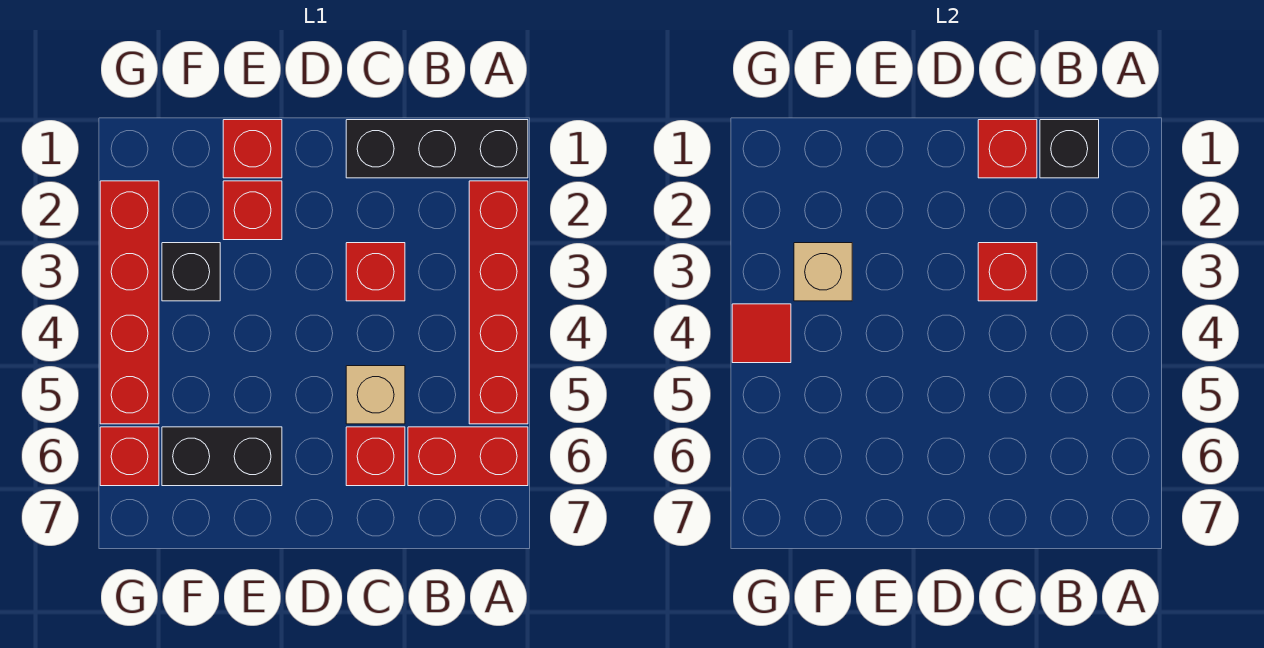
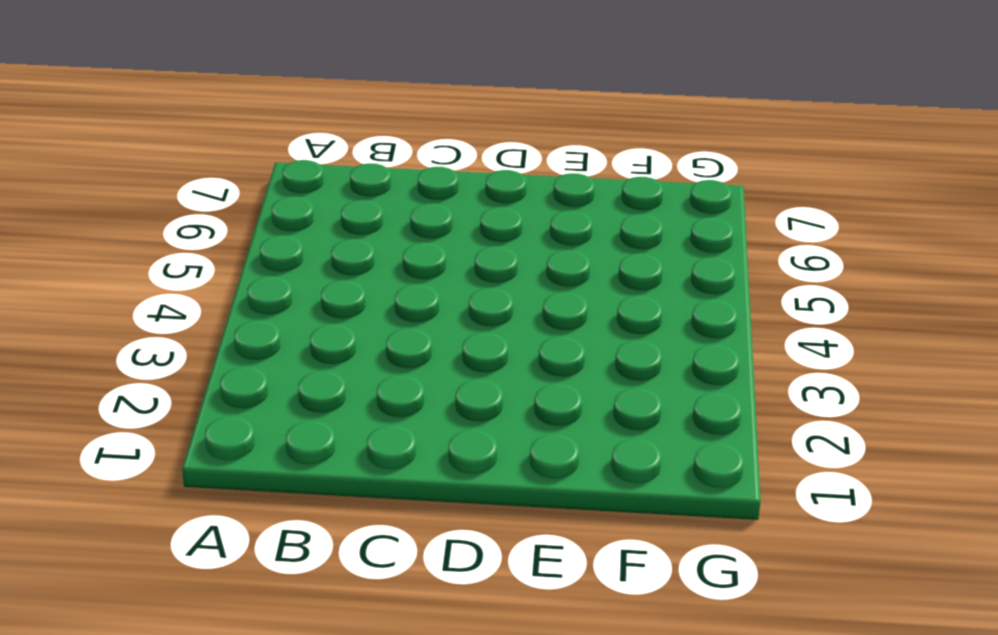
none -> black 1x3 brick [346,120,528,178]
none -> red 1x4 brick [469,181,528,424]
none -> red 1x2 brick [408,427,528,486]

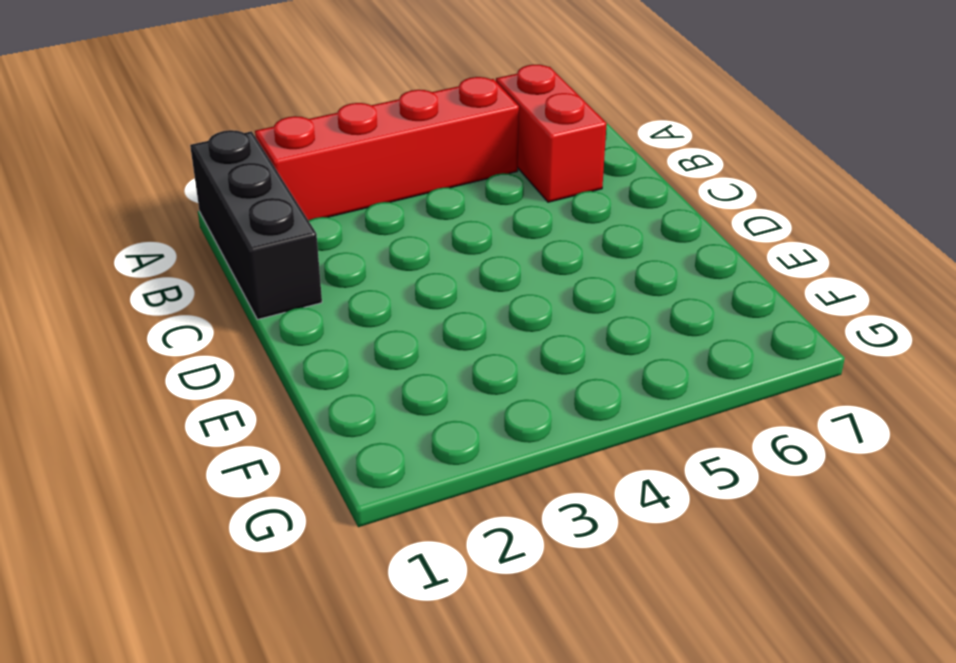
none -> red 1x1 brick [346,243,405,301]
none -> tan 1x1 brick [346,366,405,424]
none -> red 1x1 brick [346,427,405,486]

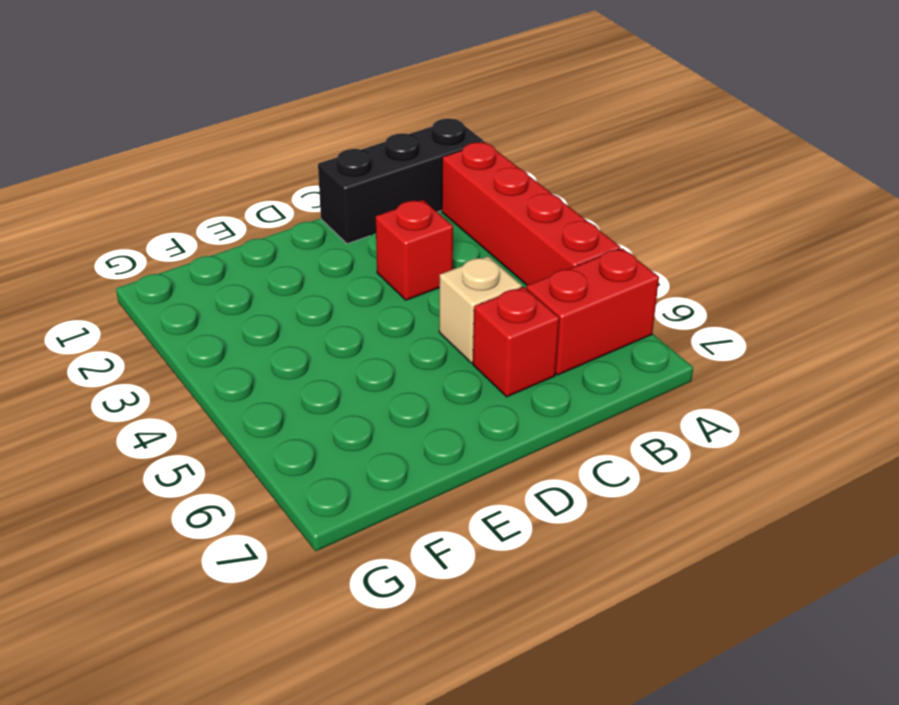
none -> red 1x1 brick [223,120,282,178]
none -> red 1x1 brick [223,181,282,240]
none -> black 1x2 brick [162,427,282,486]

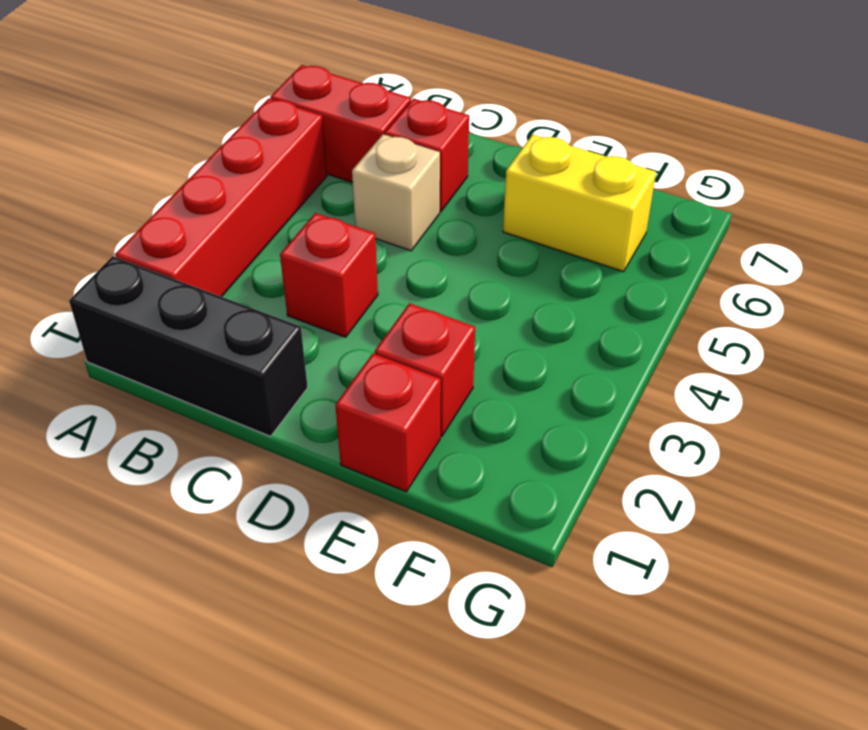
yellow 1x2 brick [503,135,656,272] -> black 1x2 brick [162,427,282,486]
none -> black 1x1 brick [162,243,220,301]
none -> red 1x4 brick [100,181,159,424]
none -> red 1x1 brick [100,427,159,486]

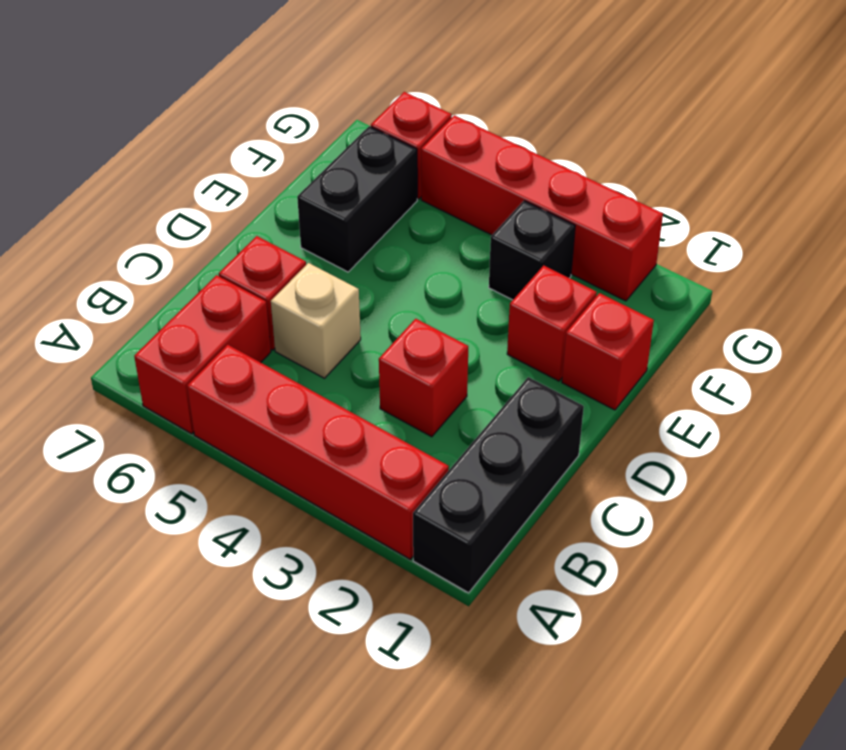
none -> black 1x1 brick [1040,120,1099,178]
none -> red 1x1 brick [978,120,1037,178]
none -> red 1x1 brick [978,243,1037,301]

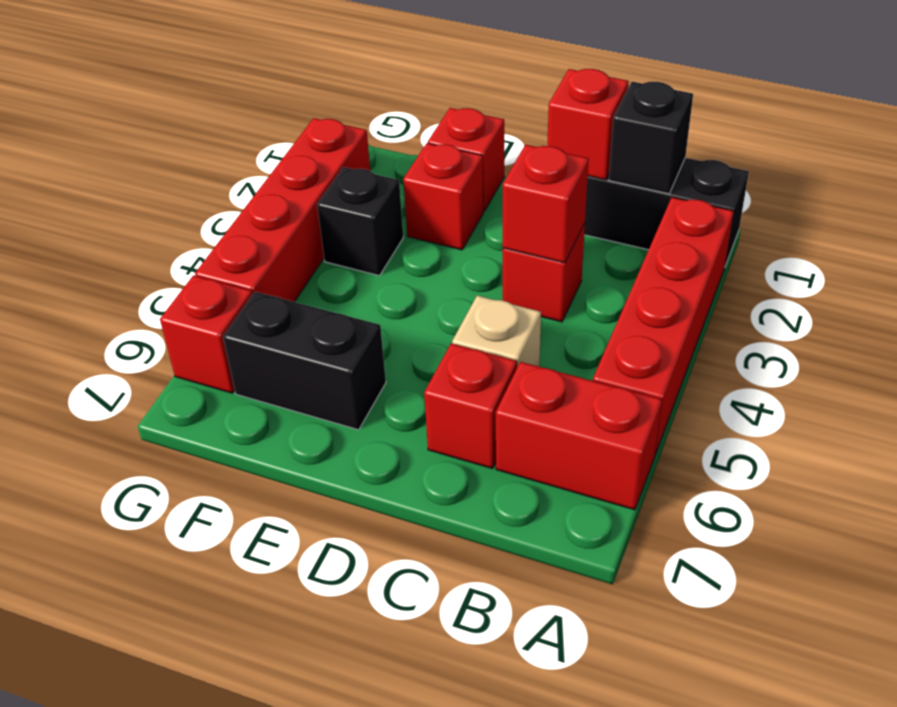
none -> tan 1x1 brick [794,243,852,301]
none -> red 1x1 tile [732,304,791,363]

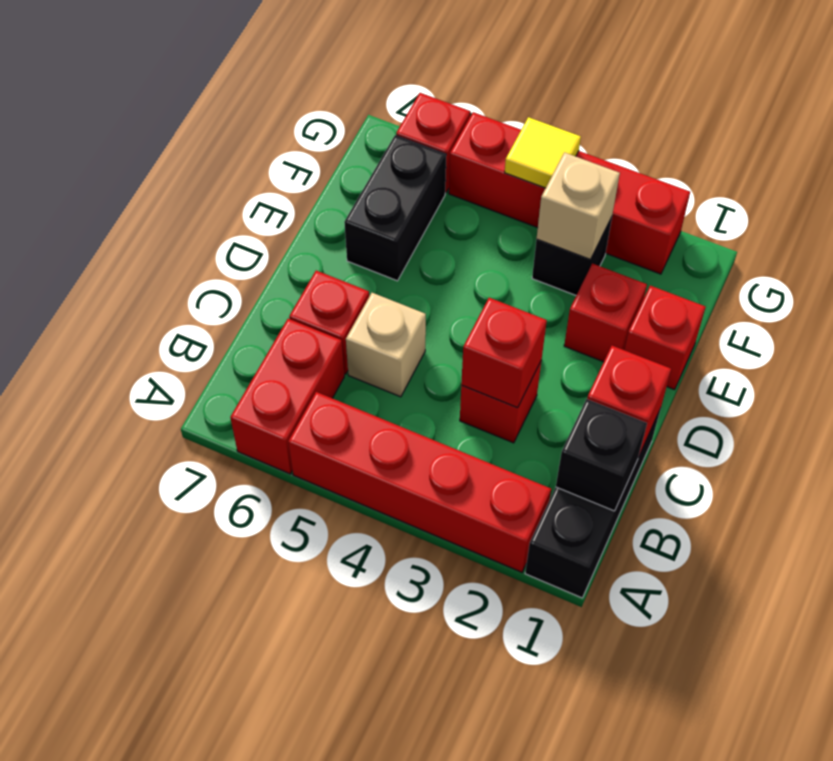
yellow 1x1 tile [505,117,581,188] -> red 1x1 tile [732,304,791,363]

